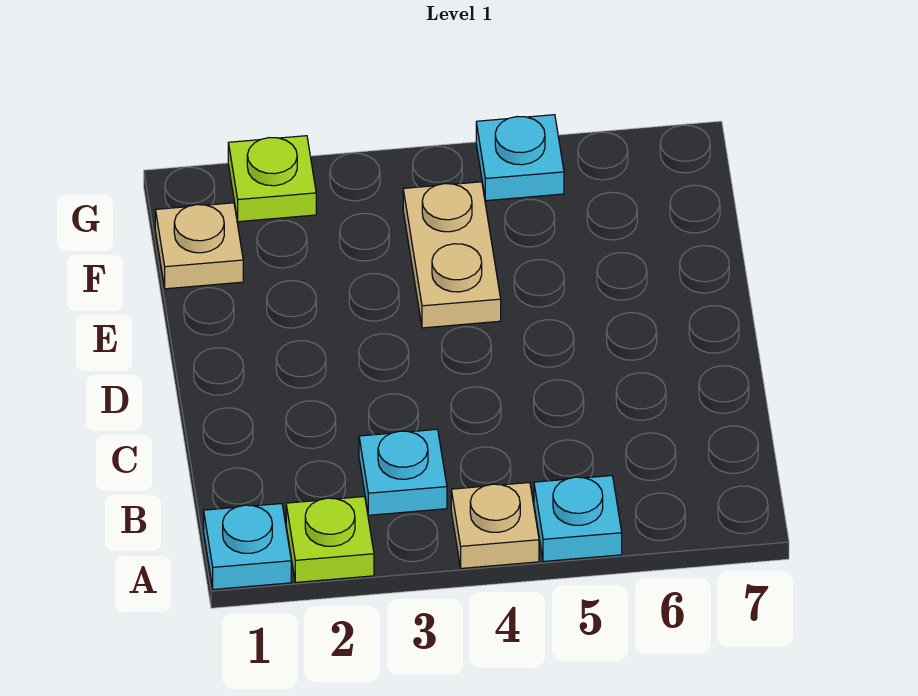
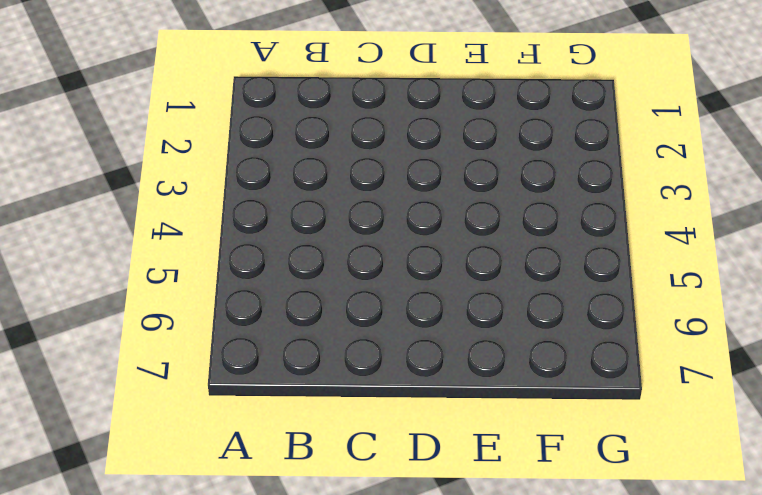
none -> cyan 1x1 plate [204,504,291,589]
none -> lime 1x1 plate [286,497,374,582]

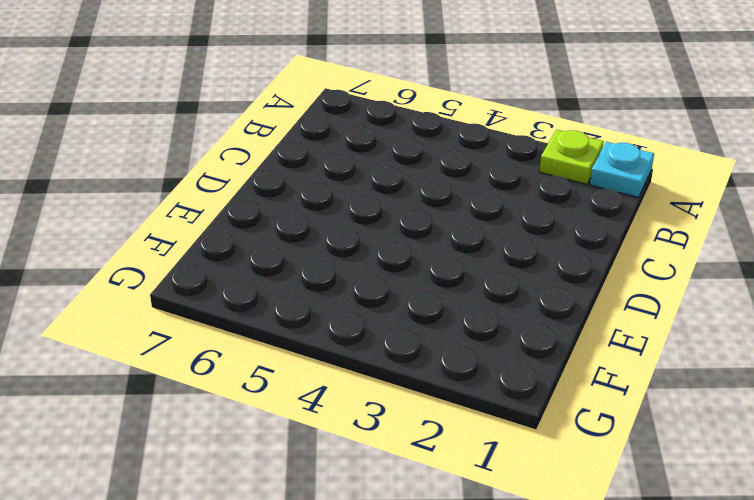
none -> tan 1x1 plate [451,483,539,568]
none -> cyan 1x1 plate [534,476,622,561]

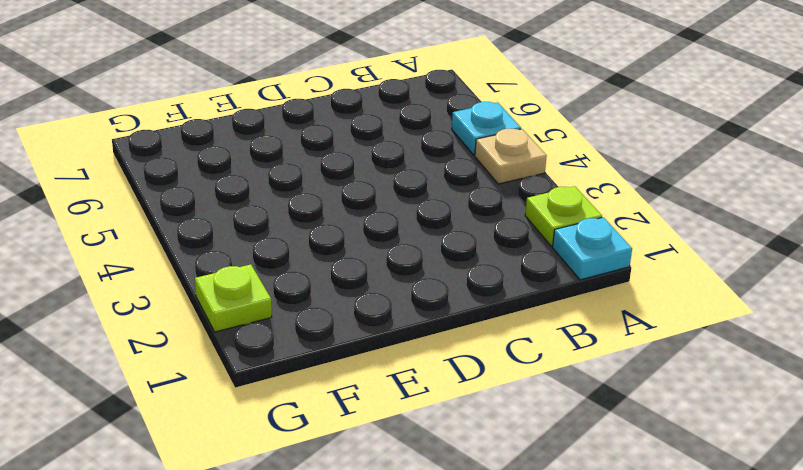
none -> cyan 1x1 plate [359,429,447,515]
none -> tan 1x2 plate [403,182,501,328]

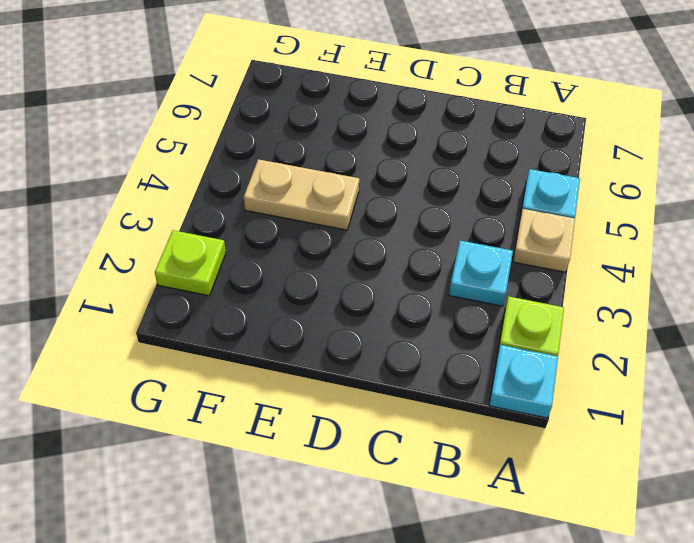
none -> tan 1x1 plate [155,203,243,289]
none -> cyan 1x1 plate [476,115,564,201]

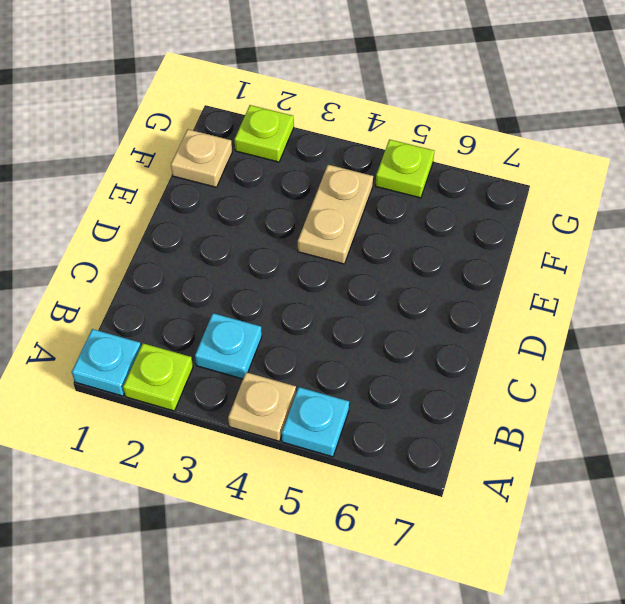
lime 1x1 plate [375,139,434,198] -> cyan 1x1 plate [476,115,564,201]

